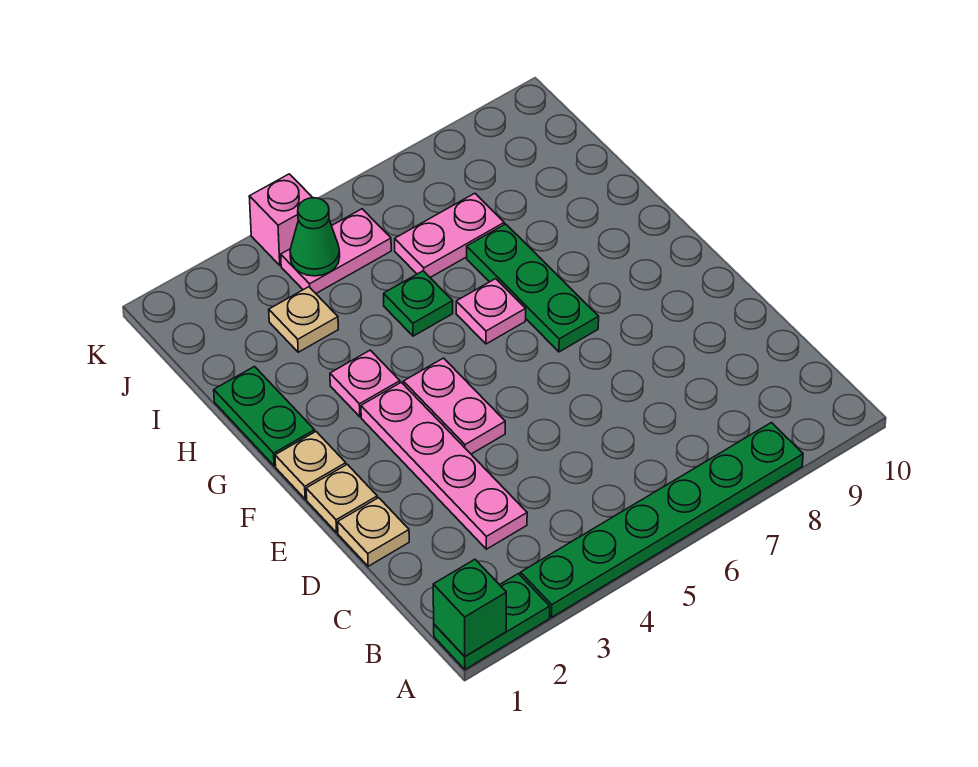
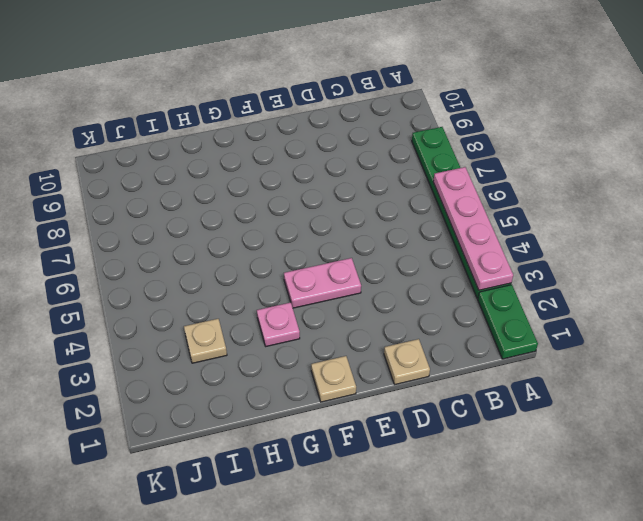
pink 1x4 plate [433,167,513,290] -> pink 1x4 plate turned to [361,382,527,549]
none -> tan 1x1 plate [306,464,377,532]
none -> green 1x3 plate [467,224,599,352]
none -> green 1x2 plate [214,367,315,466]

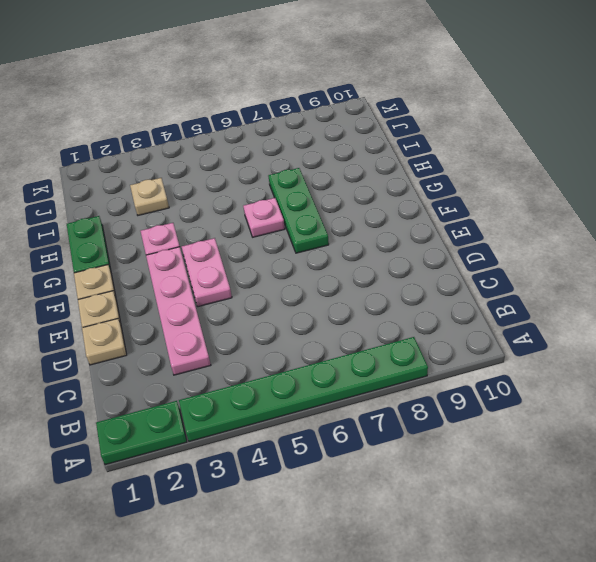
none -> green 1x1 plate [384,271,453,336]
none -> pink 1x2 plate [395,193,504,277]
none -> pink 1x2 plate [281,209,391,293]

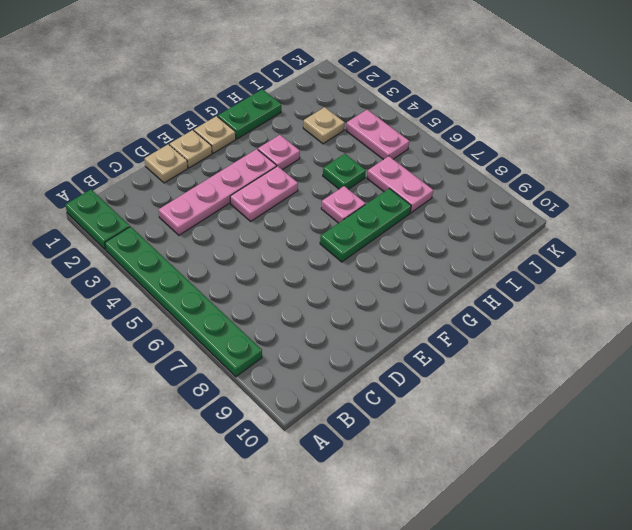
none -> pink 1x1 brick [249,174,313,265]
none -> green 1x1 brick [433,559,506,656]
none -> green 1x1 cone [290,198,340,276]

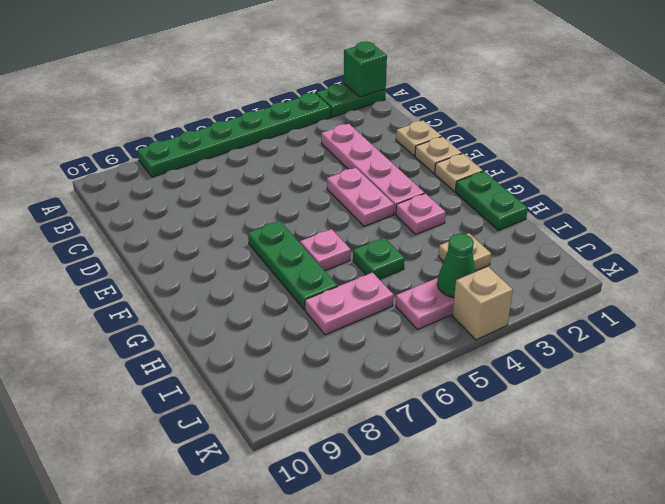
tan 1x1 brick [452,267,513,340] -> pink 1x1 brick [249,174,313,265]

